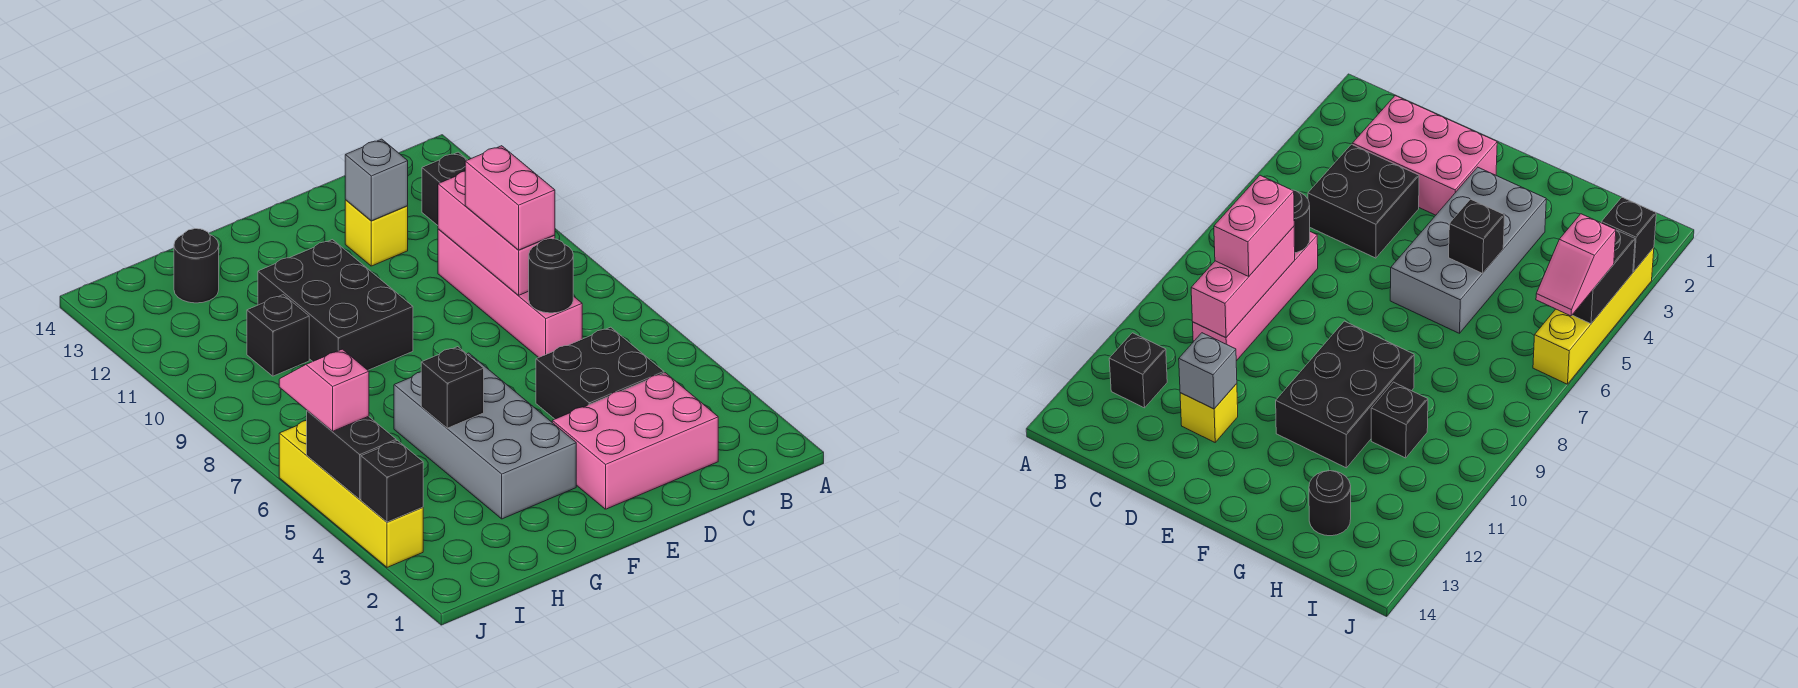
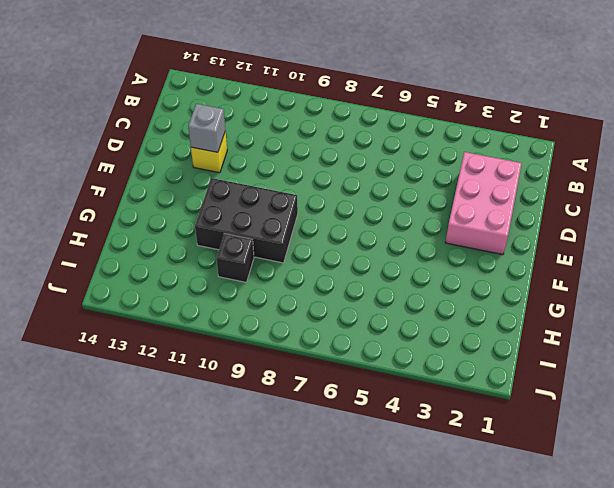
none -> black 1x1 brick [422,152,467,225]
none -> black 2x2 brick [536,327,664,419]
none -> pink 1x4 brick [438,229,582,358]

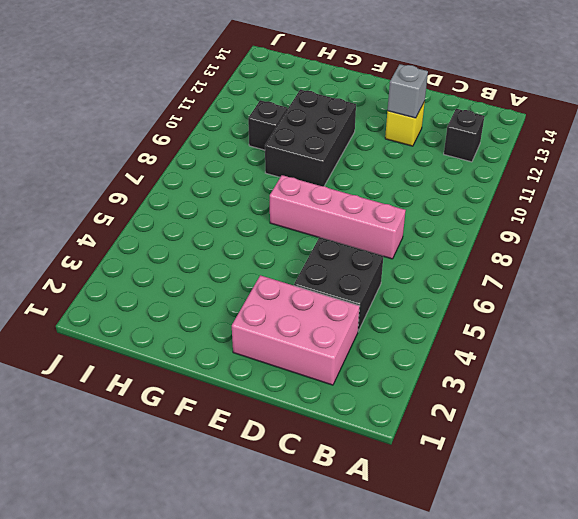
pink 1x4 brick [270,175,406,259] -> pink 1x4 brick turned to [438,229,582,358]
none -> grey 2x4 brick [394,353,576,519]
none -> black 1x1 round brick [174,229,219,303]
none -> yellow 1x4 brick [279,420,423,567]

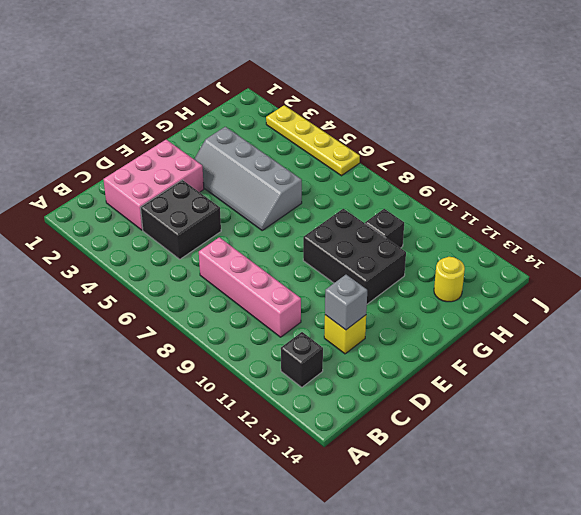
grey 2x4 slope [194,127,302,230] -> grey 2x4 brick [394,353,576,519]
yellow 1x1 round brick [434,257,465,302] -> black 1x1 round brick [174,229,219,303]
yellow 1x4 plate [266,105,360,176] -> yellow 1x4 brick [279,420,423,567]
none -> black 1x1 round brick [529,239,573,313]
none -> pink 1x3 brick [438,171,555,295]
none -> black 1x1 brick [421,347,484,428]

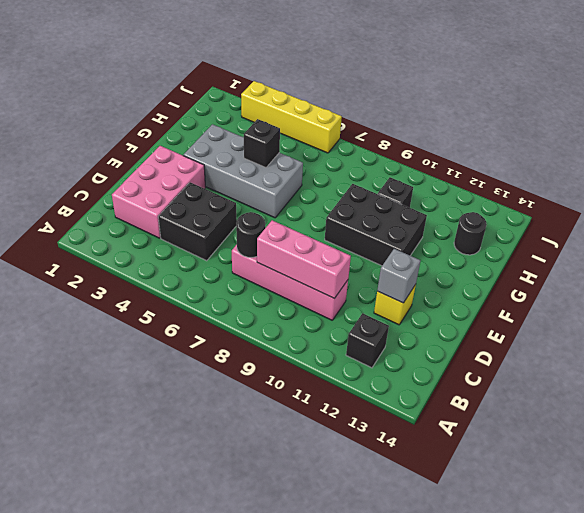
none -> black 1x1 brick [361,441,423,522]
none -> black 1x2 brick [307,411,396,499]
none -> pink 1x2 brick [465,146,555,250]

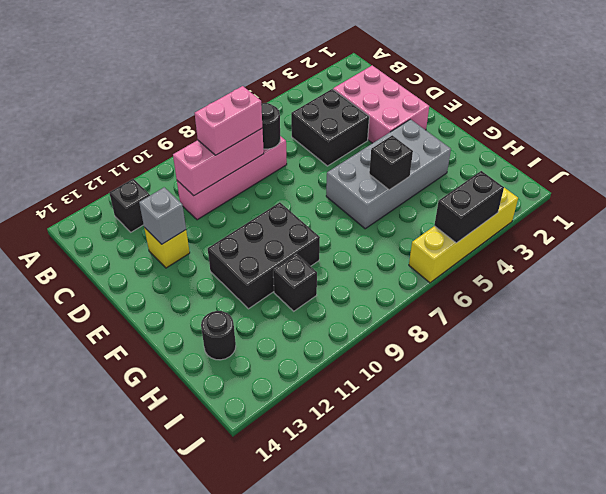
none -> black 1x1 brick [361,441,423,522]
none -> pink 1x2 slope [279,349,369,431]

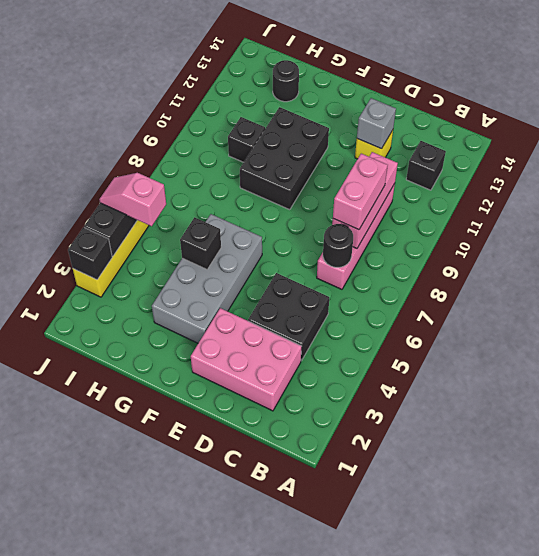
pink 1x2 slope [99,173,166,226] -> pink 1x2 slope turned to [279,349,369,431]

